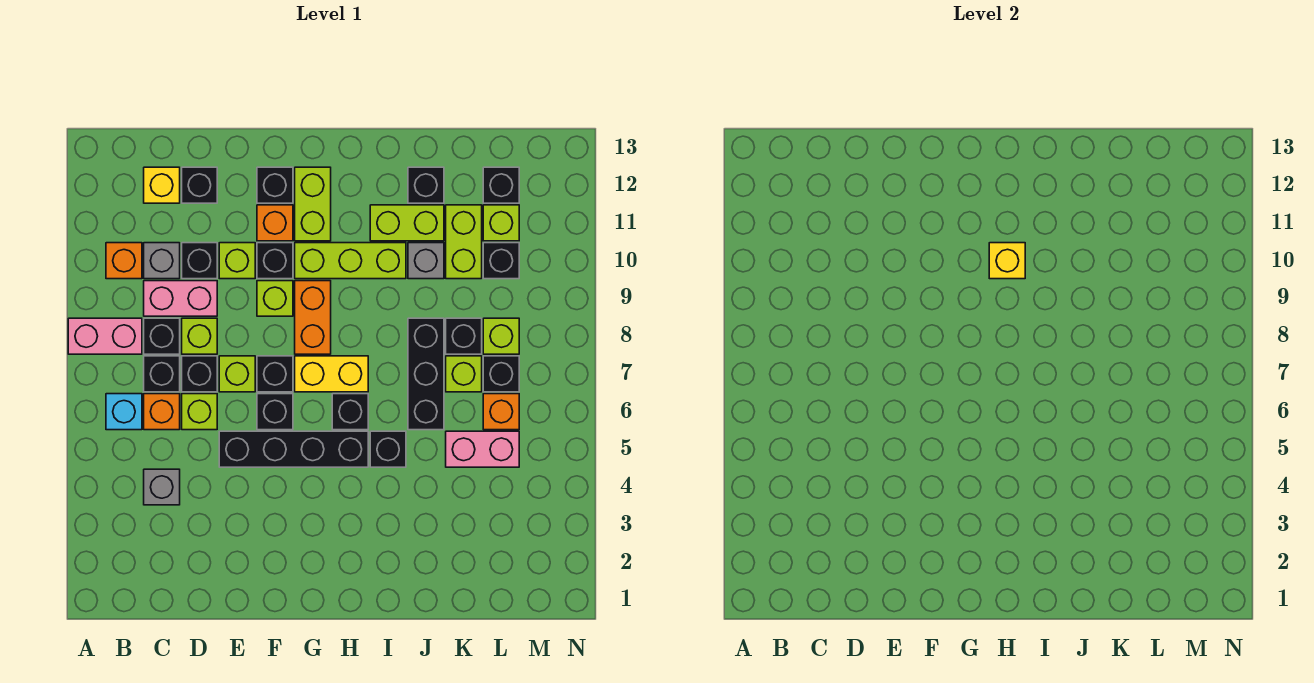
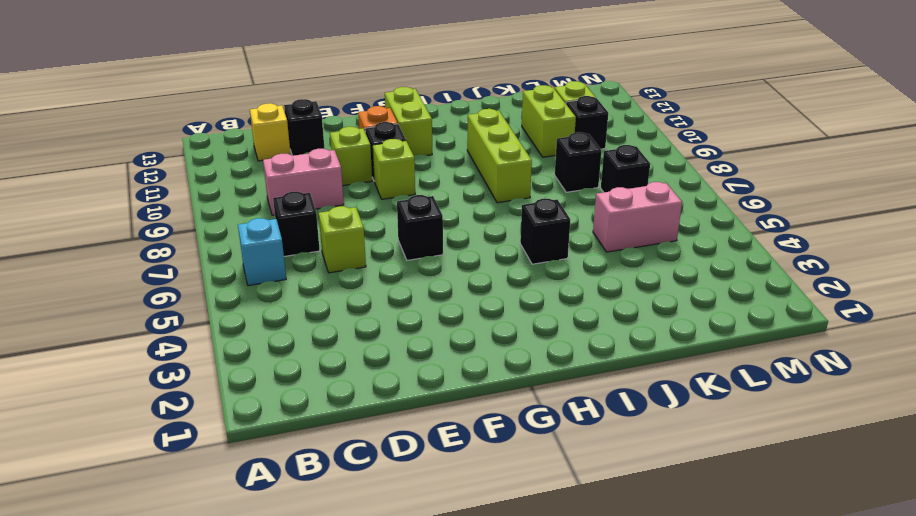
lime 1x3 brick [467,109,532,203] -> lime 1x3 brick turned to [295,243,406,279]
none -> pink 1x2 brick [68,318,142,354]
none -> orange 1x1 brick [106,243,142,279]
none -> grey 1x1 brick [144,469,180,505]
none -> orange 1x1 brick [144,394,180,430]

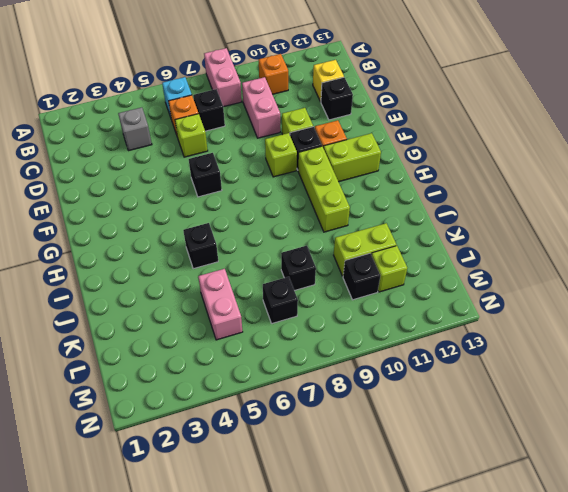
none -> black 1x1 brick [144,318,180,354]
none -> grey 1x1 brick [144,243,180,279]
none -> black 1x1 brick [182,356,217,392]
none -> lime 1x1 brick [182,318,217,354]

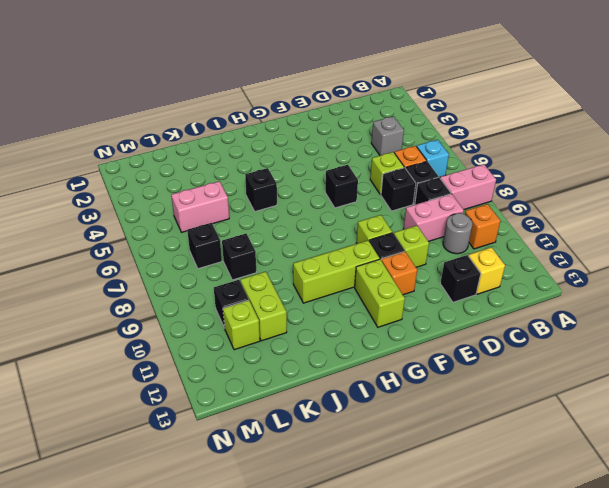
grey 1x1 round brick [443,213,472,254] -> grey 1x1 brick [144,243,180,279]
none -> lime 1x1 brick [182,318,217,354]
none -> black 1x1 brick [182,243,217,279]
none -> black 1x4 brick [219,431,368,467]
none -> lime 1x1 brick [219,356,255,392]

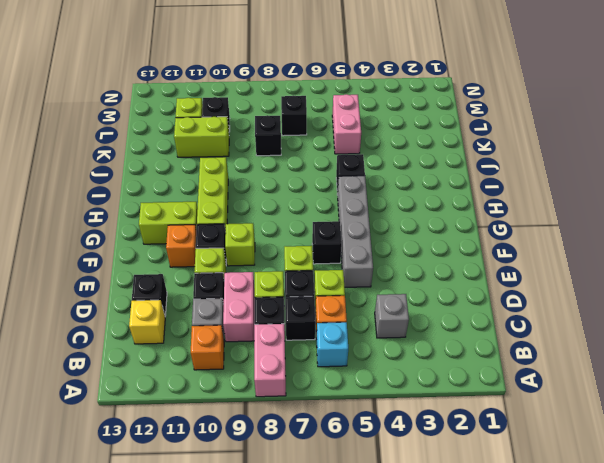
grey 1x4 brick [338,176,373,287] -> black 1x4 brick [219,431,368,467]
none -> black 1x1 brick [257,356,293,392]
none -> black 1x1 brick [257,167,293,203]
none -> yellow 1x2 brick [295,356,368,392]
none -> orange 1x2 brick [295,281,331,354]

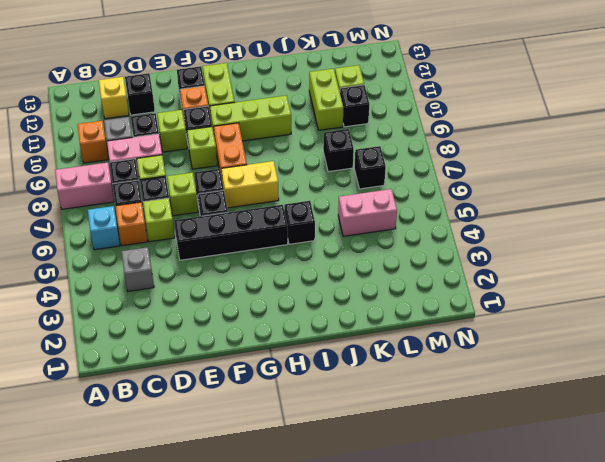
none -> black 1x1 brick [332,394,368,430]
none -> lime 1x2 brick [370,205,444,241]
none -> black 1x3 brick [408,318,444,430]
none -> grey 1x1 brick [408,243,444,279]

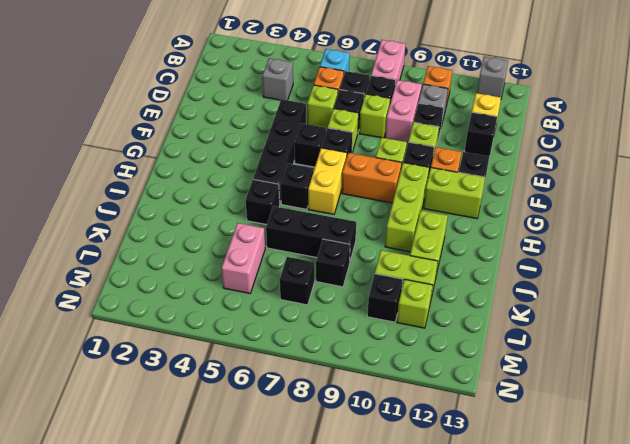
grey 1x1 brick [477,57,508,98] -> grey 1x1 brick moved to [408,243,444,279]
none -> black 1x1 brick [408,167,444,203]
none -> lime 1x1 brick [446,356,482,392]
none -> orange 1x1 brick [483,394,519,430]
none -> lime 1x1 brick [483,318,519,354]

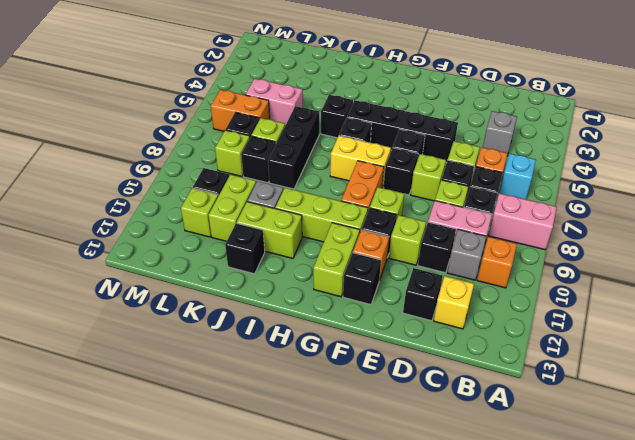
orange 1x2 brick [211,90,270,131] -> orange 1x1 brick [483,394,519,430]
none -> black 1x1 brick [483,167,519,203]
none -> yellow 1x1 brick [989,243,1025,279]

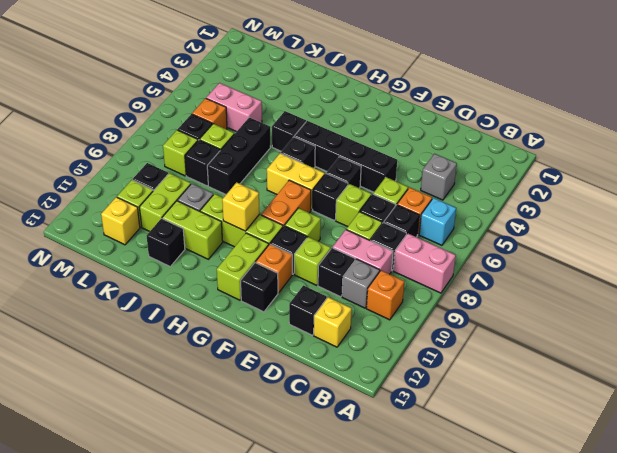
yellow 1x1 brick [101,197,140,245] -> black 1x1 brick [483,167,519,203]

